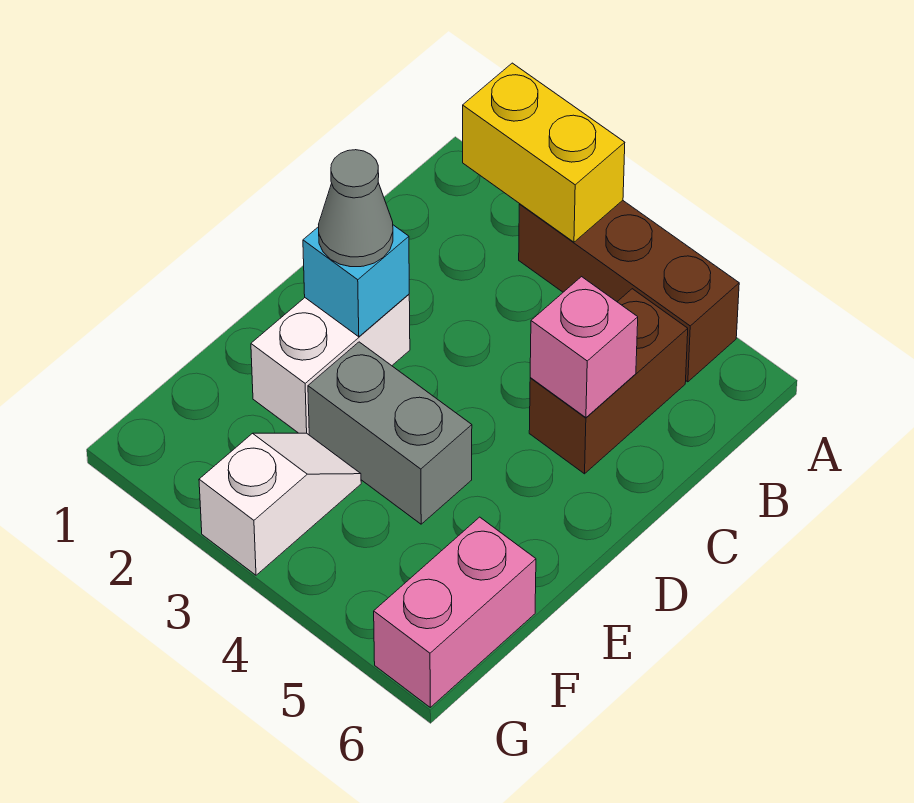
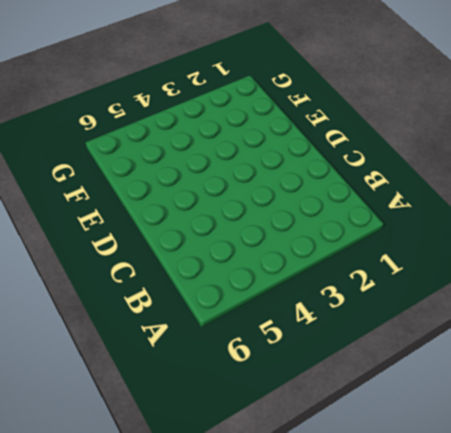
none -> brown 1x3 brick [519,200,739,382]
none -> brown 1x2 brick [529,289,688,474]

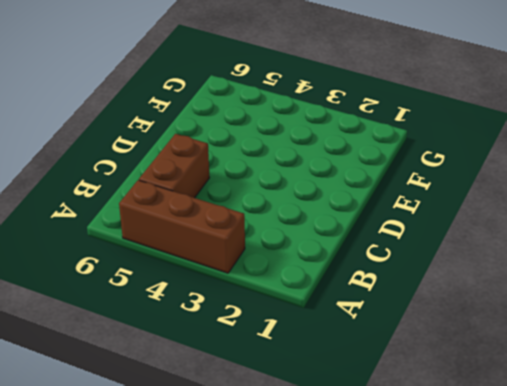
none -> white 1x2 brick [251,294,410,435]
none -> grey 1x2 brick [308,342,472,524]

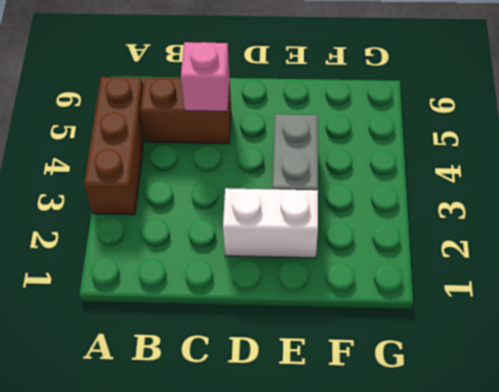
none -> white 1x2 slope [199,433,361,575]
none -> pink 1x2 brick [374,517,536,707]

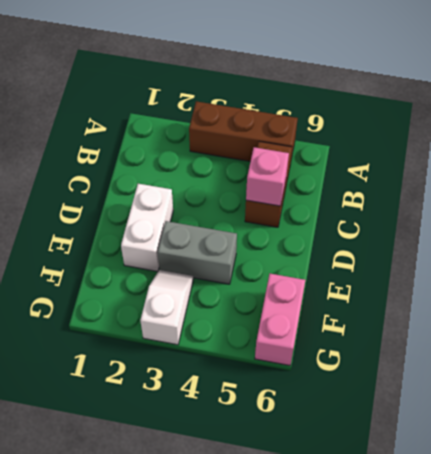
none -> yellow 1x2 brick [463,63,625,242]
none -> cyan 1x1 brick [303,225,409,337]

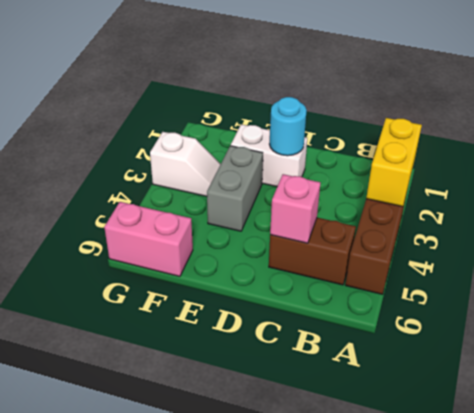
cyan 1x1 round brick [269,97,307,156] -> cyan 1x1 brick [303,225,409,337]
none -> grey 1x1 cone [319,150,393,267]

